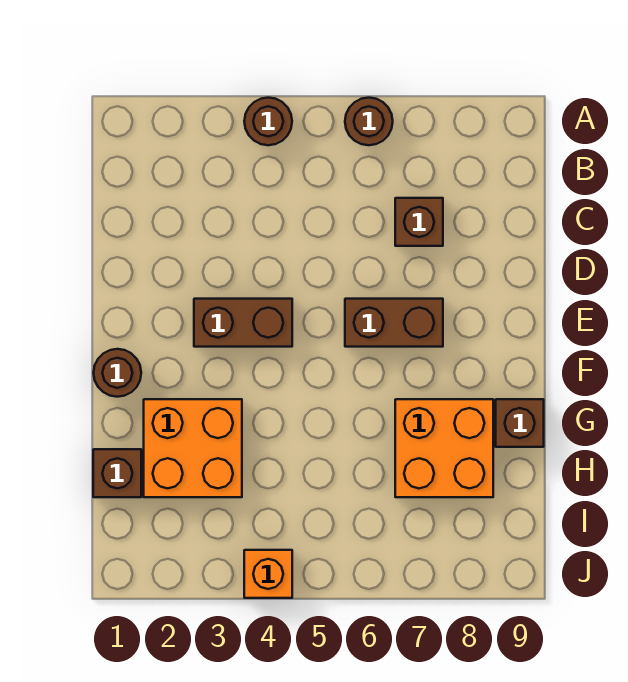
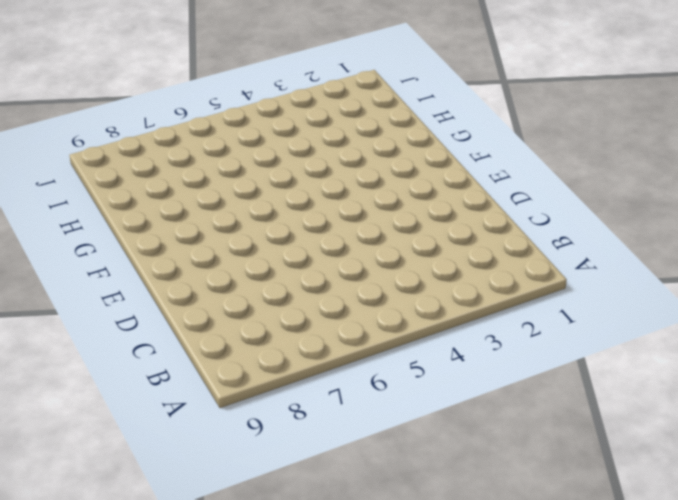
none -> brown 1x1 round brick [244,98,292,145]
none -> brown 1x1 round brick [345,98,393,145]

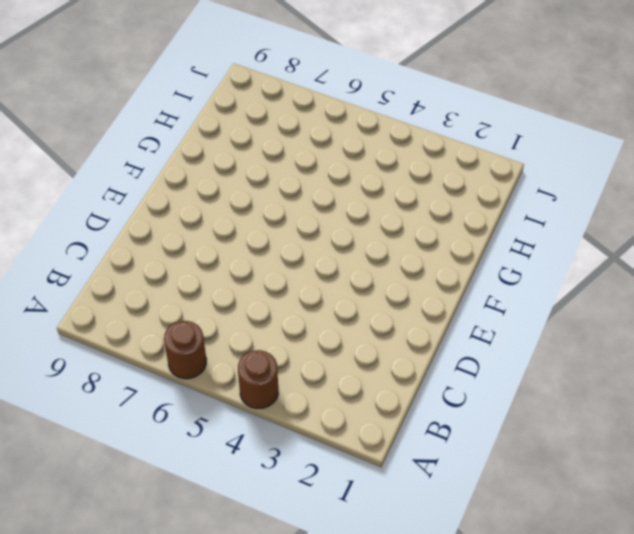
none -> brown 1x1 brick [395,198,443,246]
none -> brown 1x2 brick [194,299,292,347]

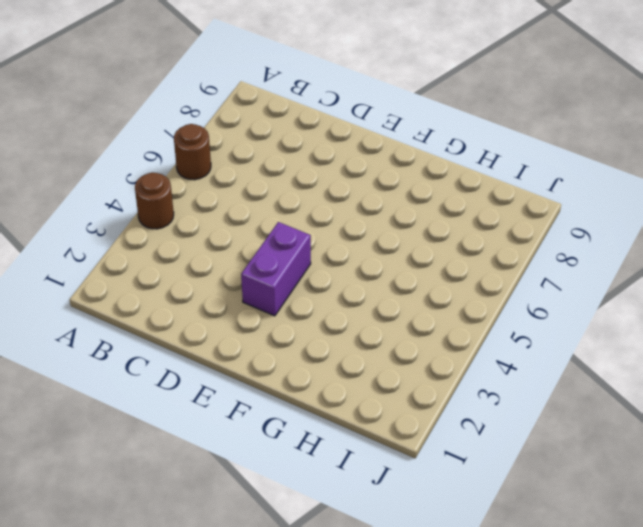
purple 1x2 brick [241,222,311,316] -> brown 1x2 brick [194,299,292,347]
none -> brown 1x1 brick [395,198,443,246]
none -> brown 1x2 brick [345,299,443,347]

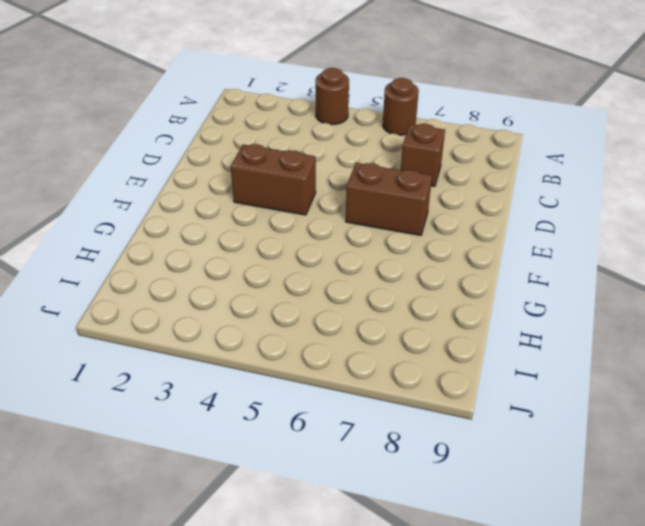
none -> brown 1x1 round brick [94,349,141,397]
none -> orange 2x2 brick [144,399,242,497]

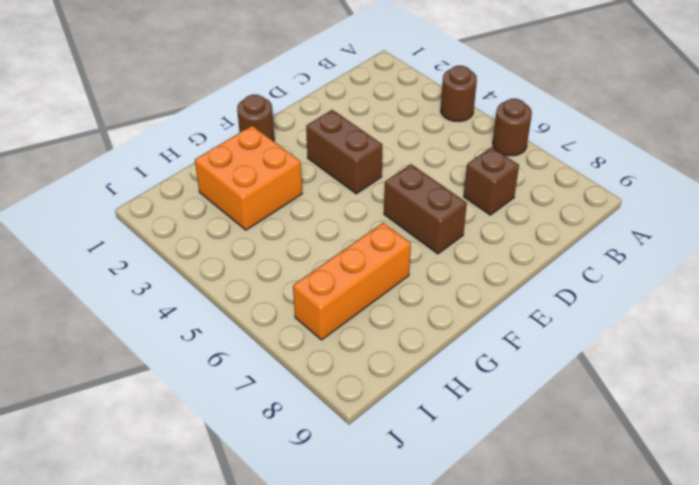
orange 1x3 brick [293,223,411,340] -> orange 2x2 brick [395,399,493,497]
none -> brown 1x1 brick [496,399,544,447]
none -> brown 1x1 brick [93,449,141,497]

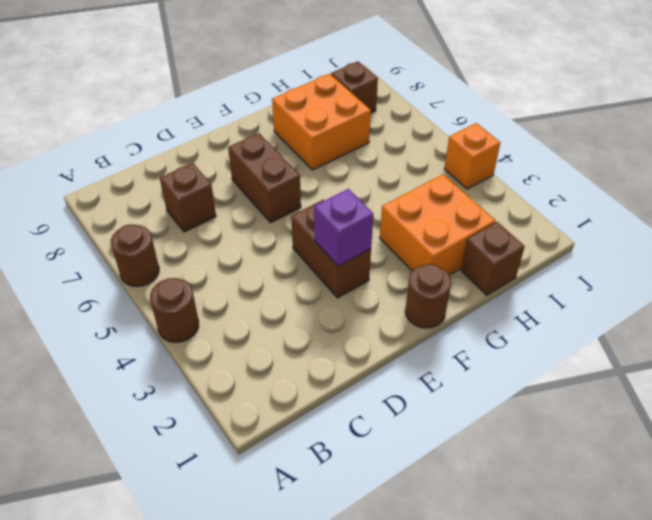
purple 1x1 brick [314,189,373,266] -> none
brown 1x1 brick [331,61,378,113] -> brown 1x1 brick moved to [496,399,544,447]

